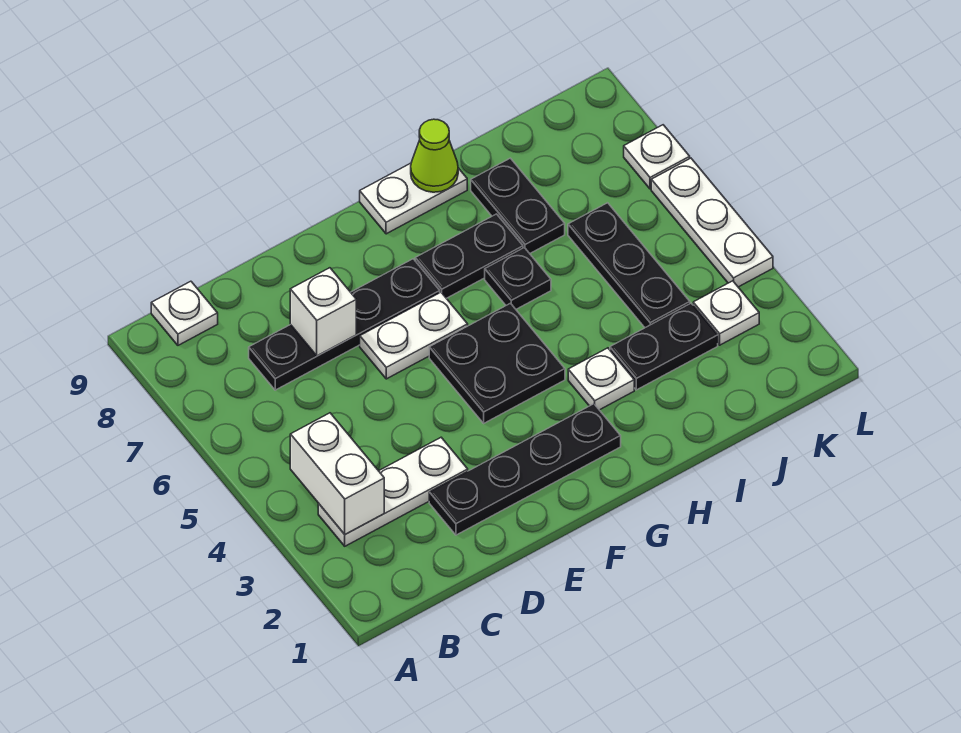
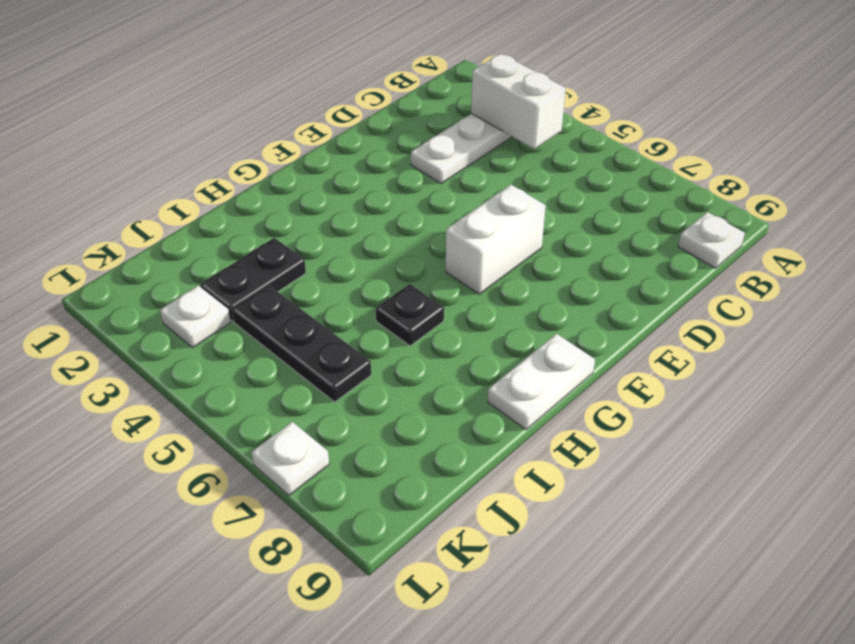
white 1x2 brick [446,185,546,294] -> white 1x2 plate [360,292,468,379]
none -> black 1x4 plate [249,259,440,390]
none -> black 1x4 plate [429,404,621,535]
none -> black 2x2 plate [429,303,565,423]

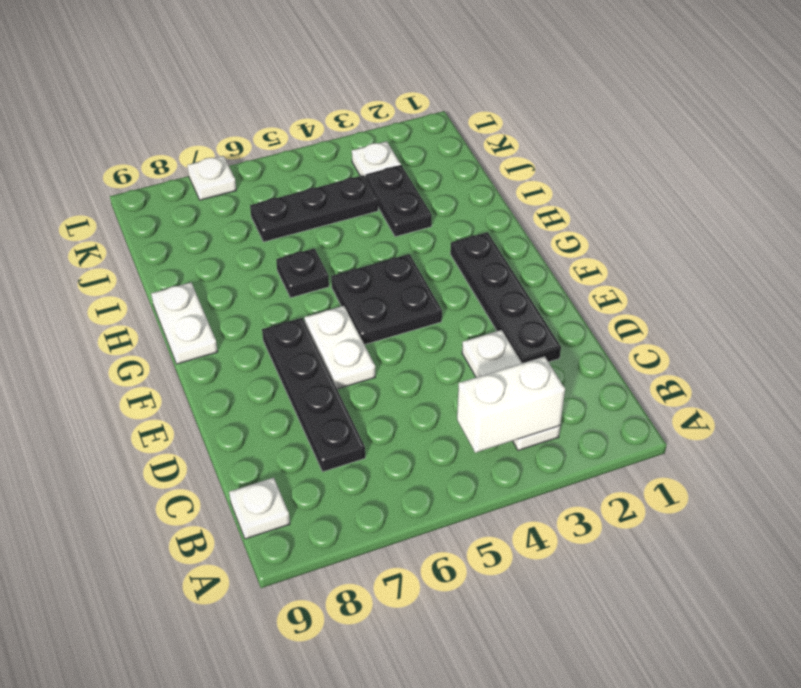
none -> black 1x2 plate [415,214,523,298]
none -> white 1x1 plate [568,348,634,410]
none -> black 1x2 plate [471,158,565,253]

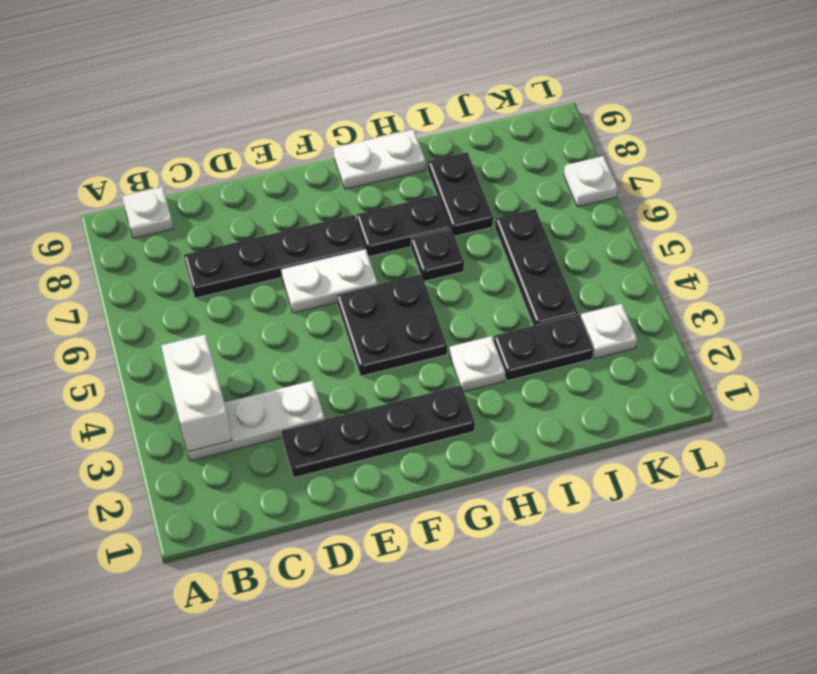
none -> white 1x3 plate [651,158,773,287]
none -> white 1x1 brick [290,268,356,356]
none -> lime 1x1 cone [411,119,458,192]

